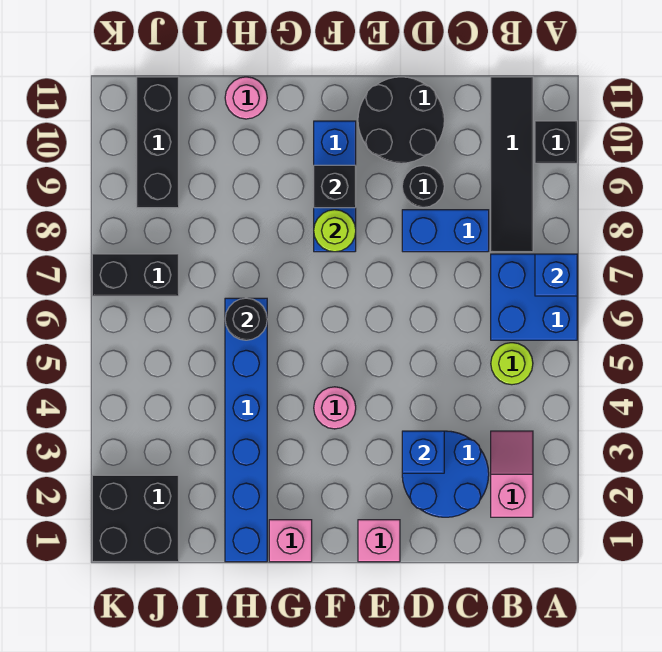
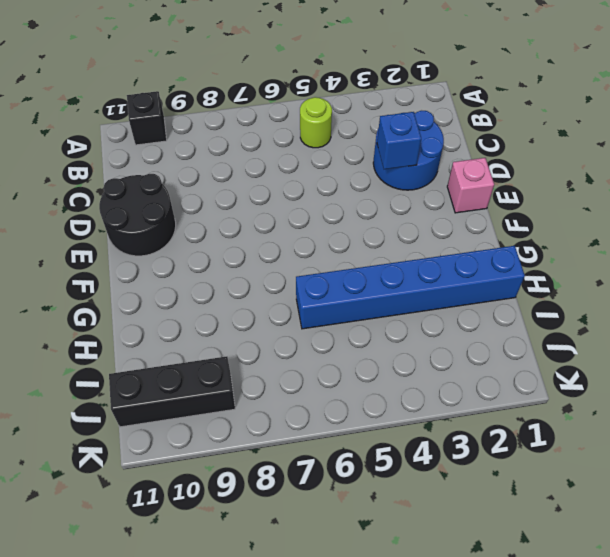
none -> blue 2x2 brick [491,254,577,340]
none -> pink 1x2 slope [491,431,533,517]
none -> black 1x4 tile [491,77,533,252]

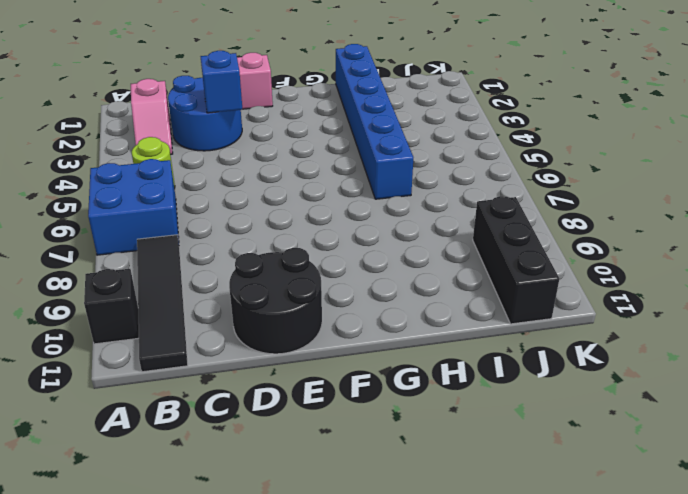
none -> blue 1x2 brick [402,210,489,252]
none -> black 1x1 round brick [402,165,444,208]
none -> pink 1x1 round brick [314,387,356,429]

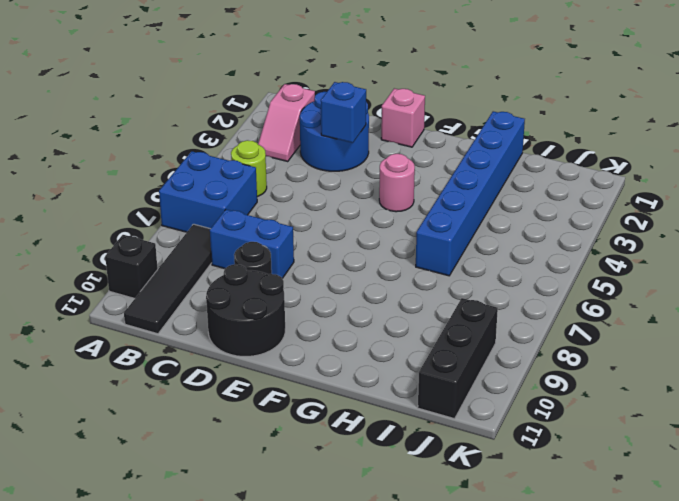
none -> blue 1x3 brick [314,121,356,252]
none -> pink 1x1 brick [269,520,312,562]
none -> pink 1x1 round brick [225,77,267,119]

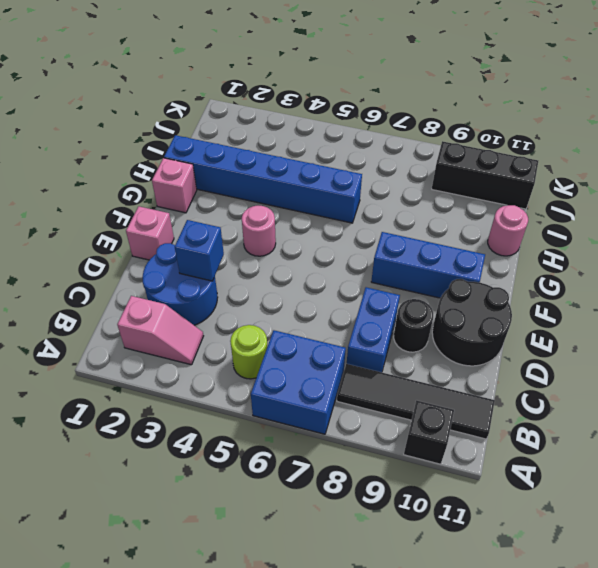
none -> black 2x2 brick [92,475,179,562]
none -> black 1x2 brick [92,254,179,296]
none -> blue 1x1 brick [535,254,577,296]

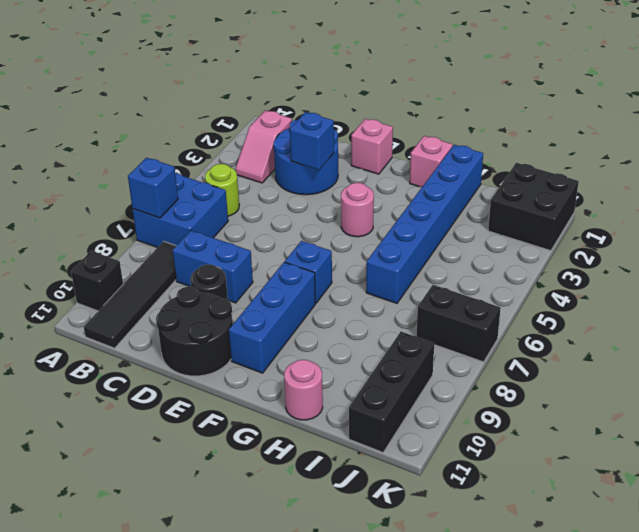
blue 1x1 brick [285,241,332,303] -> none
none -> lime 1x1 round brick [314,210,356,252]
none -> black 1x1 brick [314,165,356,208]
none -> black 1x1 round brick [225,298,267,340]

